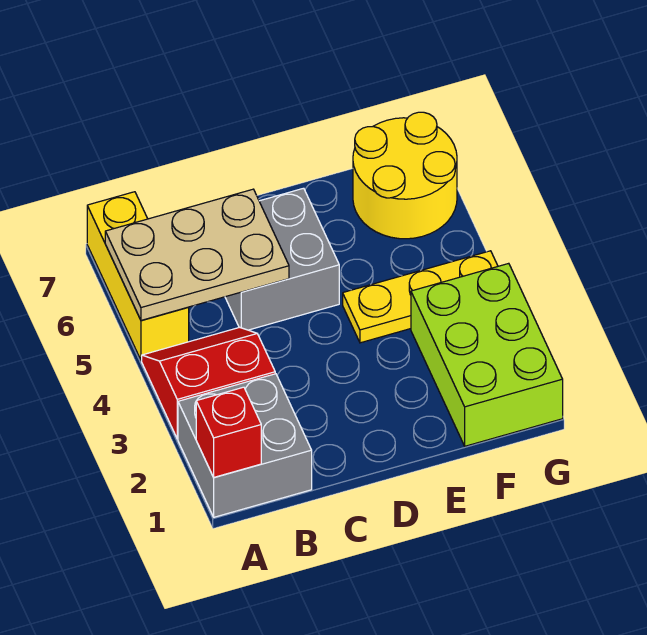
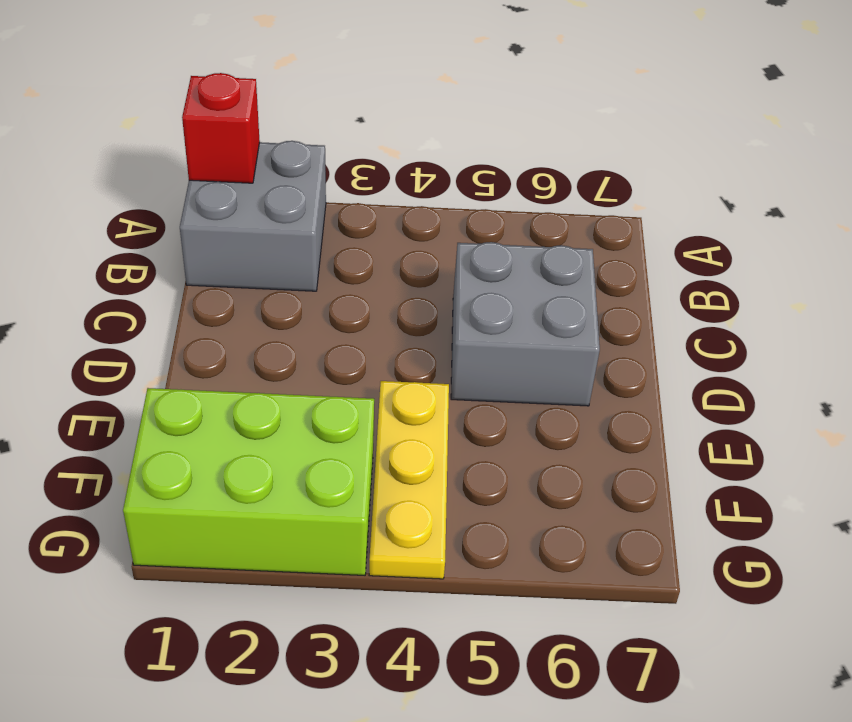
none -> red 2x2 slope [142,327,275,439]
none -> yellow 1x3 brick [87,192,189,360]

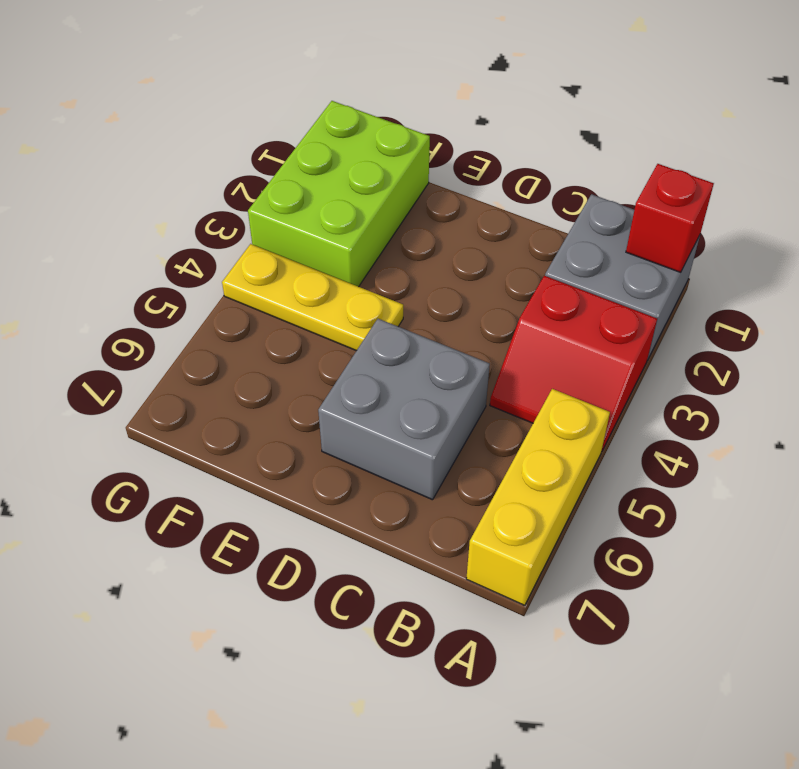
none -> yellow 2x2 round brick [353,112,457,239]
none -> tan 2x3 plate [105,189,289,320]

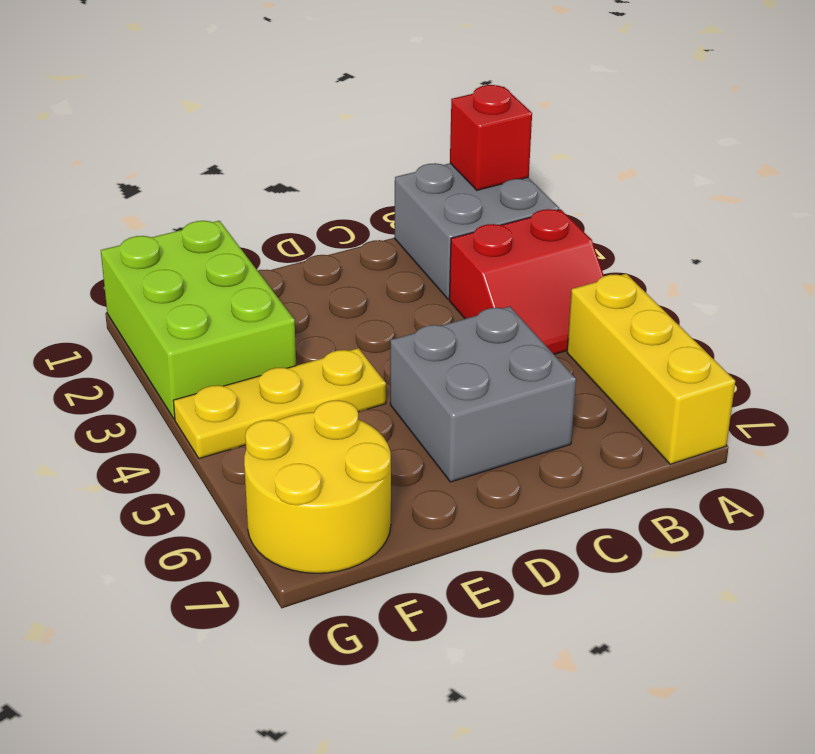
none -> tan 2x3 plate [105,189,289,320]

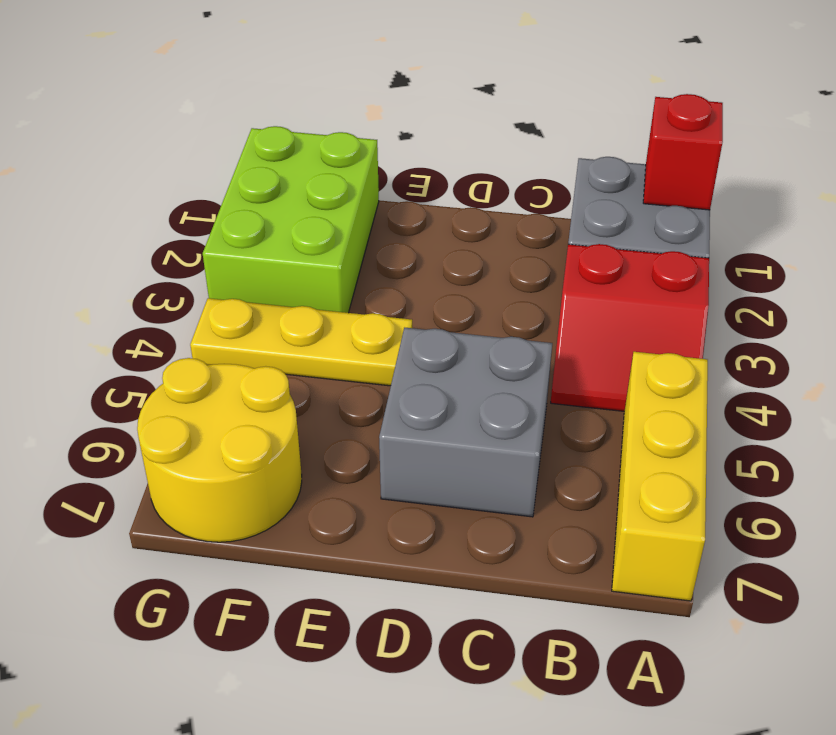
none -> tan 2x3 plate [105,189,289,320]

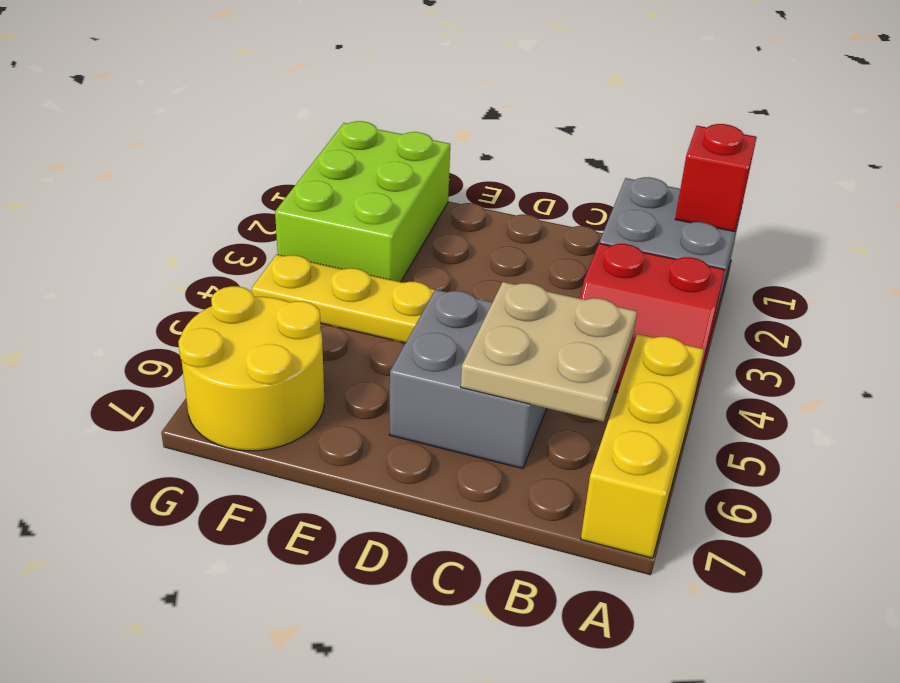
tan 2x2 plate [461,282,637,422] -> tan 2x3 plate [105,189,289,320]

